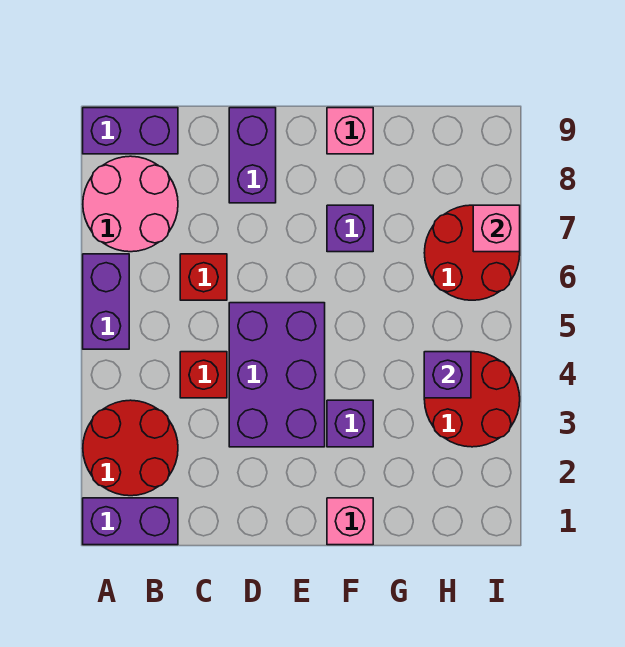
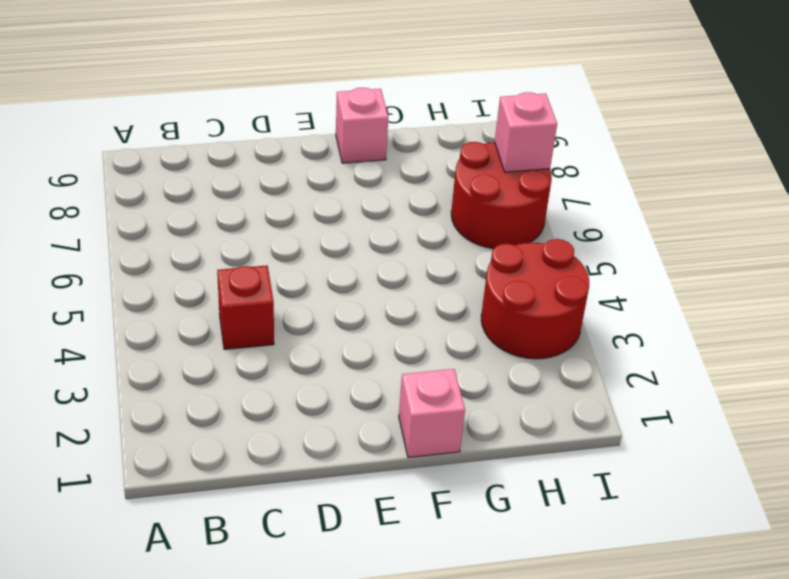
none -> purple 1x2 brick [83,498,178,545]
none -> red 2x2 round brick [83,400,178,496]
none -> purple 1x2 brick [83,254,129,349]

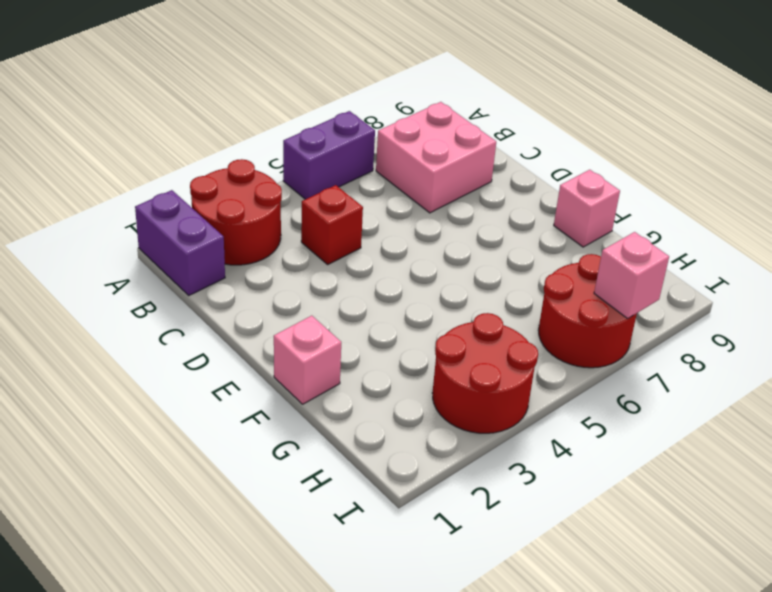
pink 2x2 brick [376,102,496,213] -> pink 2x2 round brick [83,156,178,252]
none -> purple 1x2 brick [83,108,178,154]
none -> red 1x1 brick [180,254,227,300]
none -> purple 2x3 brick [229,303,325,447]

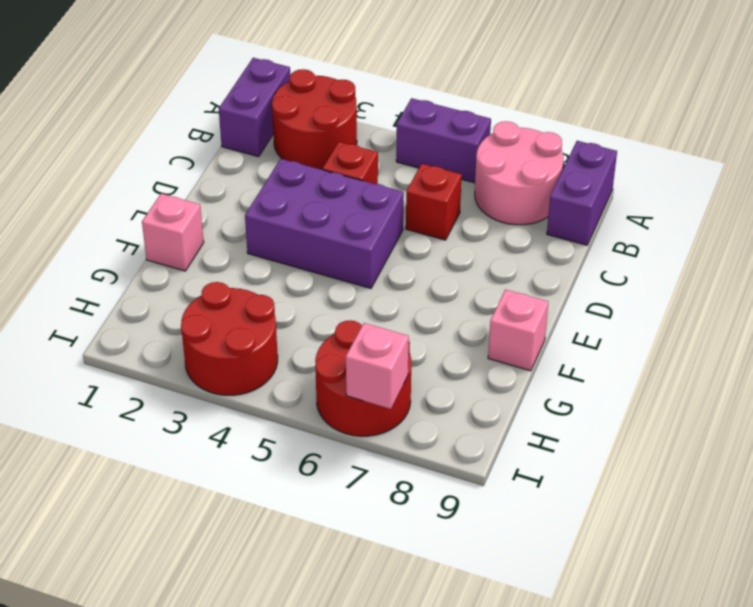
none -> purple 1x2 brick [229,108,276,203]
none -> purple 1x1 brick [327,400,373,447]
none -> purple 1x1 brick [327,205,373,252]

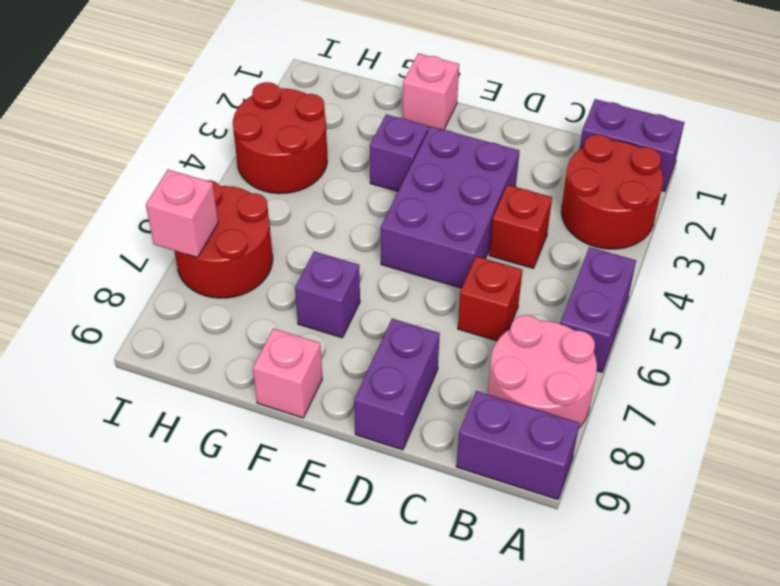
none -> purple 1x1 brick [424,352,471,398]

